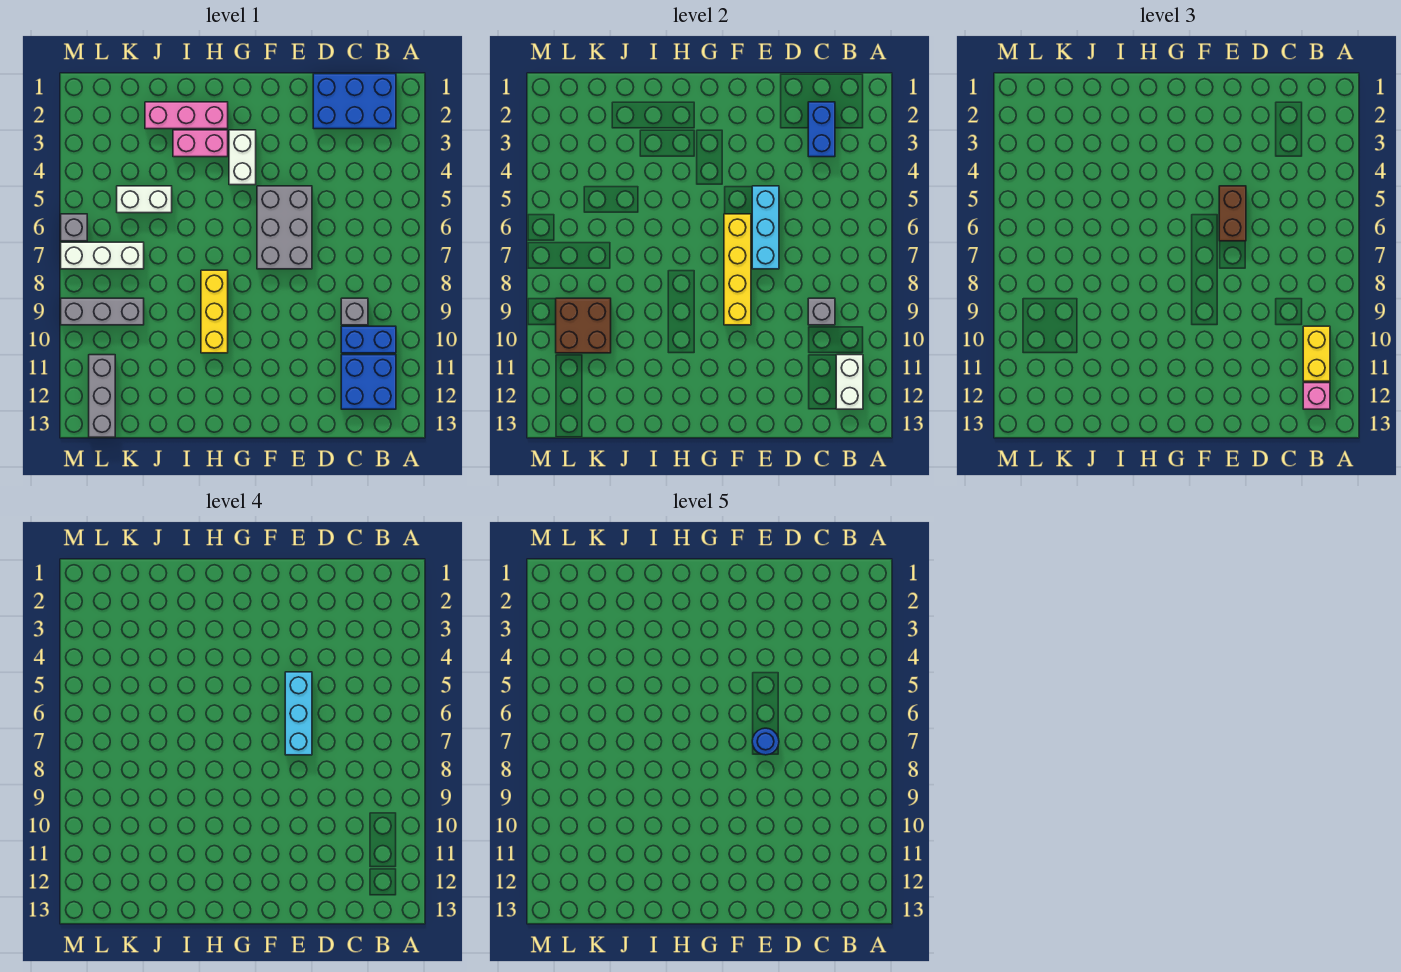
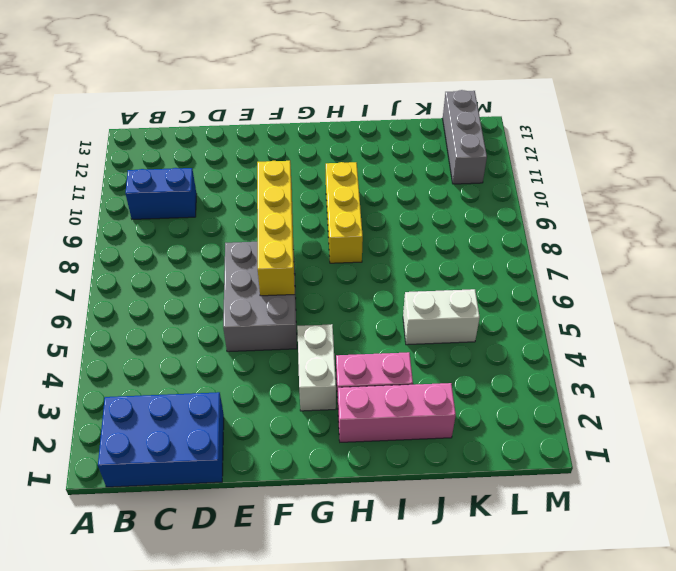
none -> blue 2x2 brick [341,355,396,409]
none -> grey 1x1 brick [341,298,368,325]
none -> white 1x3 brick [61,242,144,269]

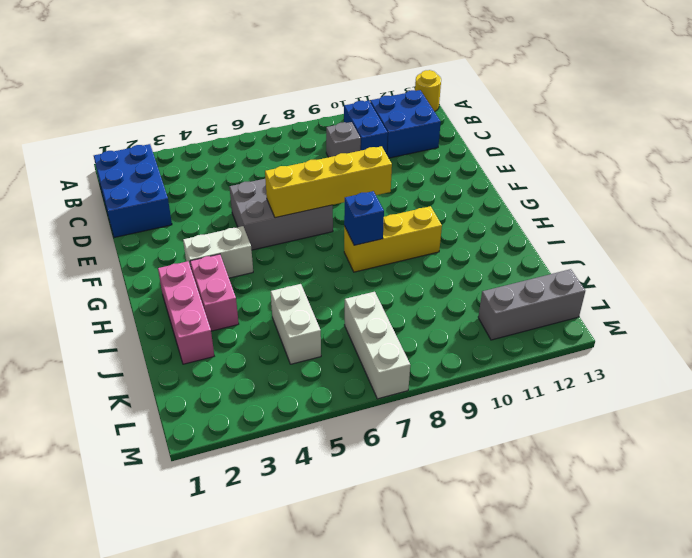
yellow 1x1 round brick [415,70,441,112] -> none
blue 1x1 brick [344,191,384,245] -> none
none -> grey 1x3 brick [61,298,144,325]
none -> grey 1x1 brick [61,214,87,241]
none -> white 1x2 brick [836,355,863,409]

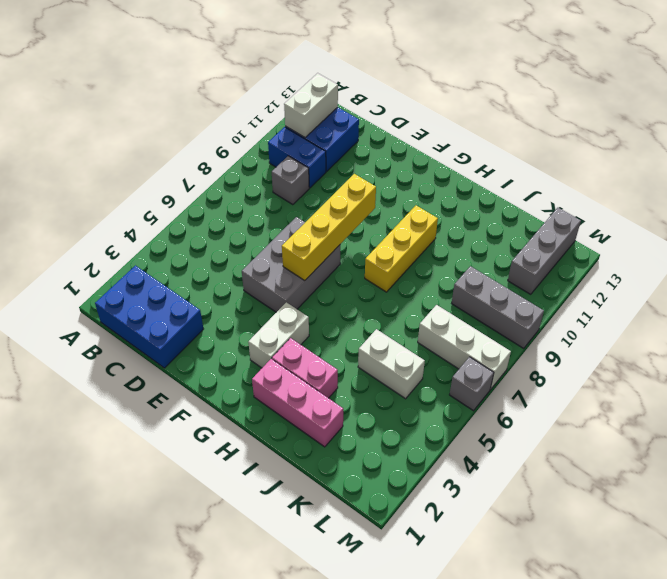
none -> blue 1x2 brick [808,102,835,157]
none -> grey 1x1 brick [808,298,835,325]
none -> cyan 1x3 brick [752,186,779,269]

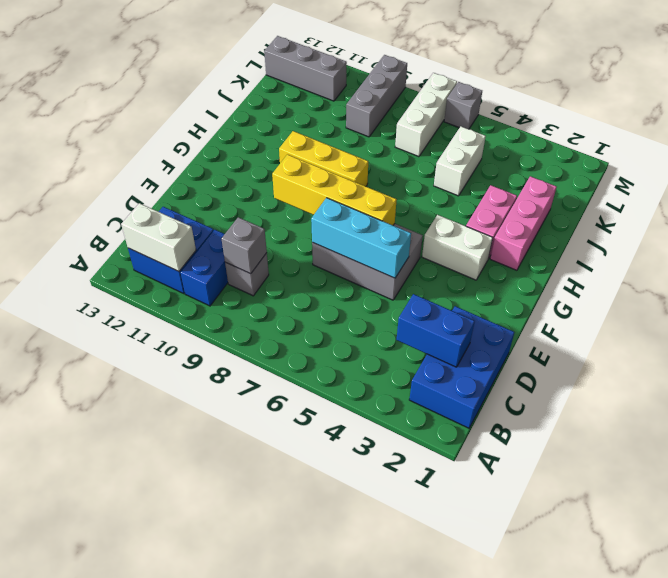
none -> brown 2x2 brick [556,298,611,353]
none -> yellow 1x2 brick [1303,326,1330,381]
none -> pink 1x1 brick [1303,383,1330,409]

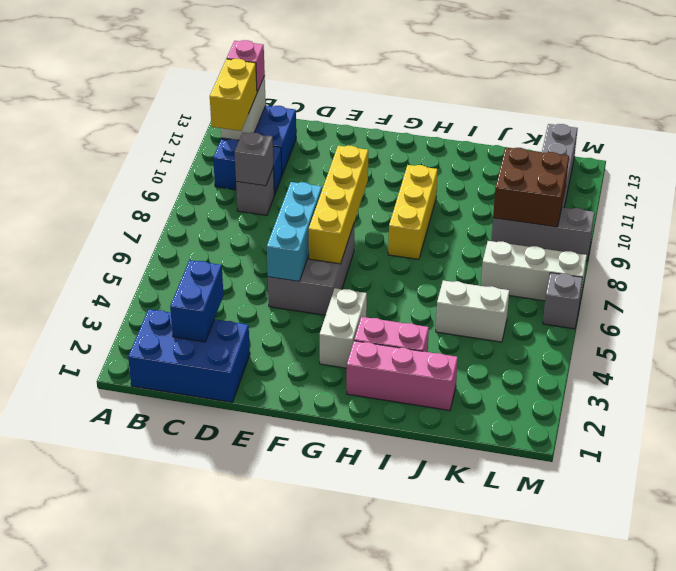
none -> brown 1x2 brick [1219,186,1246,241]
none -> cyan 1x3 brick [285,672,312,755]
none -> blue 1x1 round brick [752,728,779,755]

